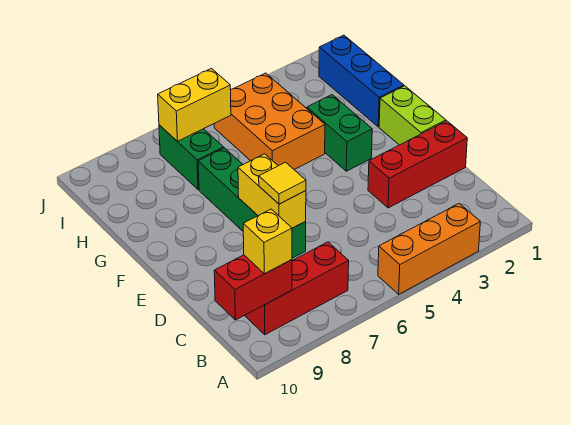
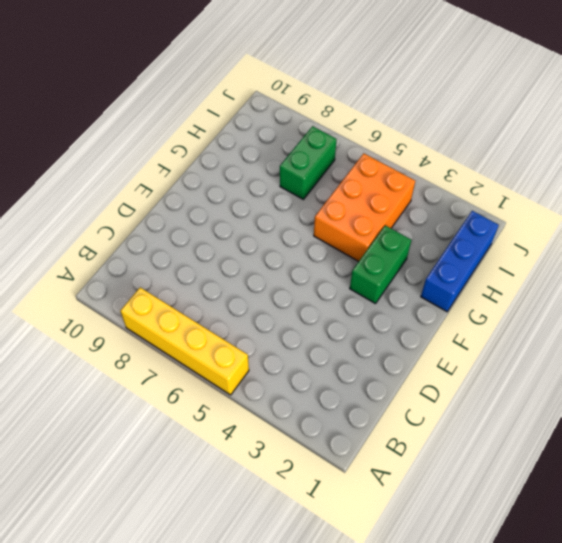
yellow 1x4 brick [120,287,249,395] -> orange 1x3 brick [378,203,480,294]
none -> red 1x3 brick [245,242,349,335]
none -> red 1x3 brick [368,121,467,208]
none -> green 1x4 brick [198,148,306,258]

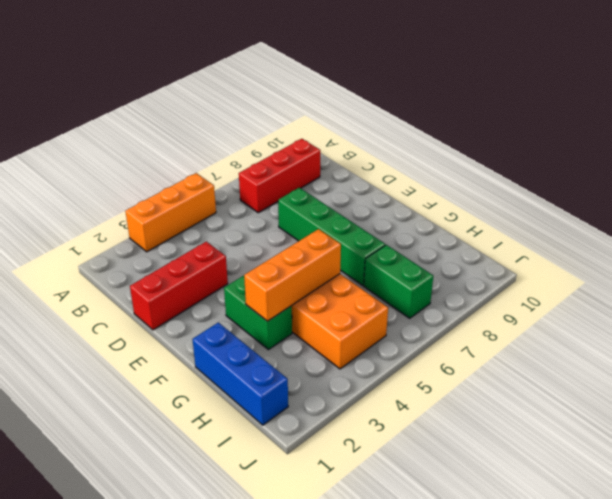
orange 1x3 brick [244,229,341,321] -> none
none -> lime 1x2 brick [379,86,446,145]
none -> red 1x2 brick [214,255,292,320]
none -> yellow 1x2 brick [238,154,306,228]

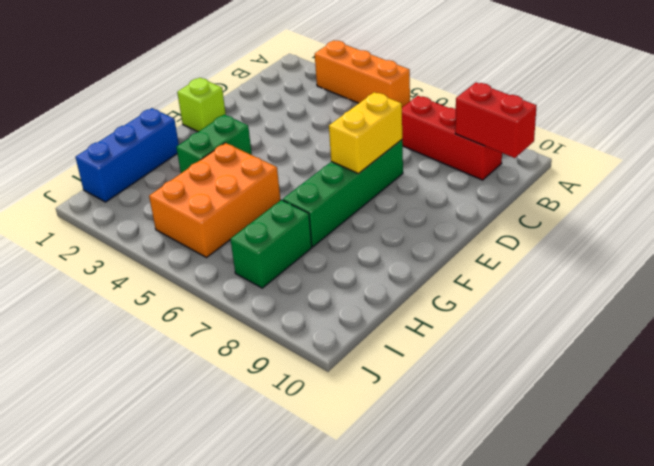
lime 1x1 brick [177,78,226,132] -> lime 1x2 brick [379,86,446,145]
none -> red 1x3 brick [368,121,467,208]
none -> yellow 1x2 brick [158,69,231,141]
none -> yellow 1x1 brick [243,209,292,274]

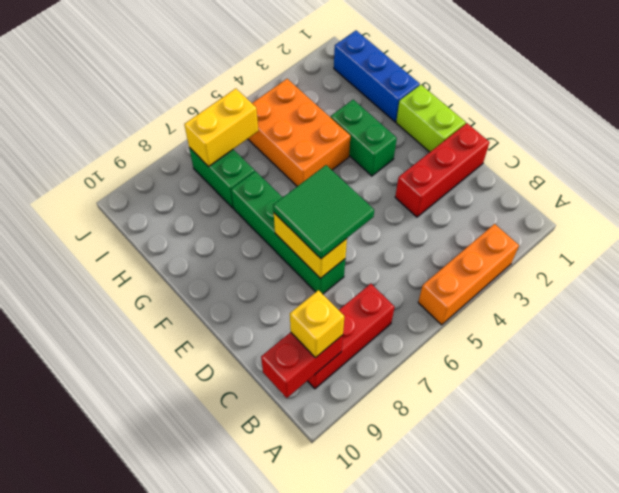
green 2x2 tile [273,165,374,259] -> yellow 1x1 tile [259,162,306,204]

